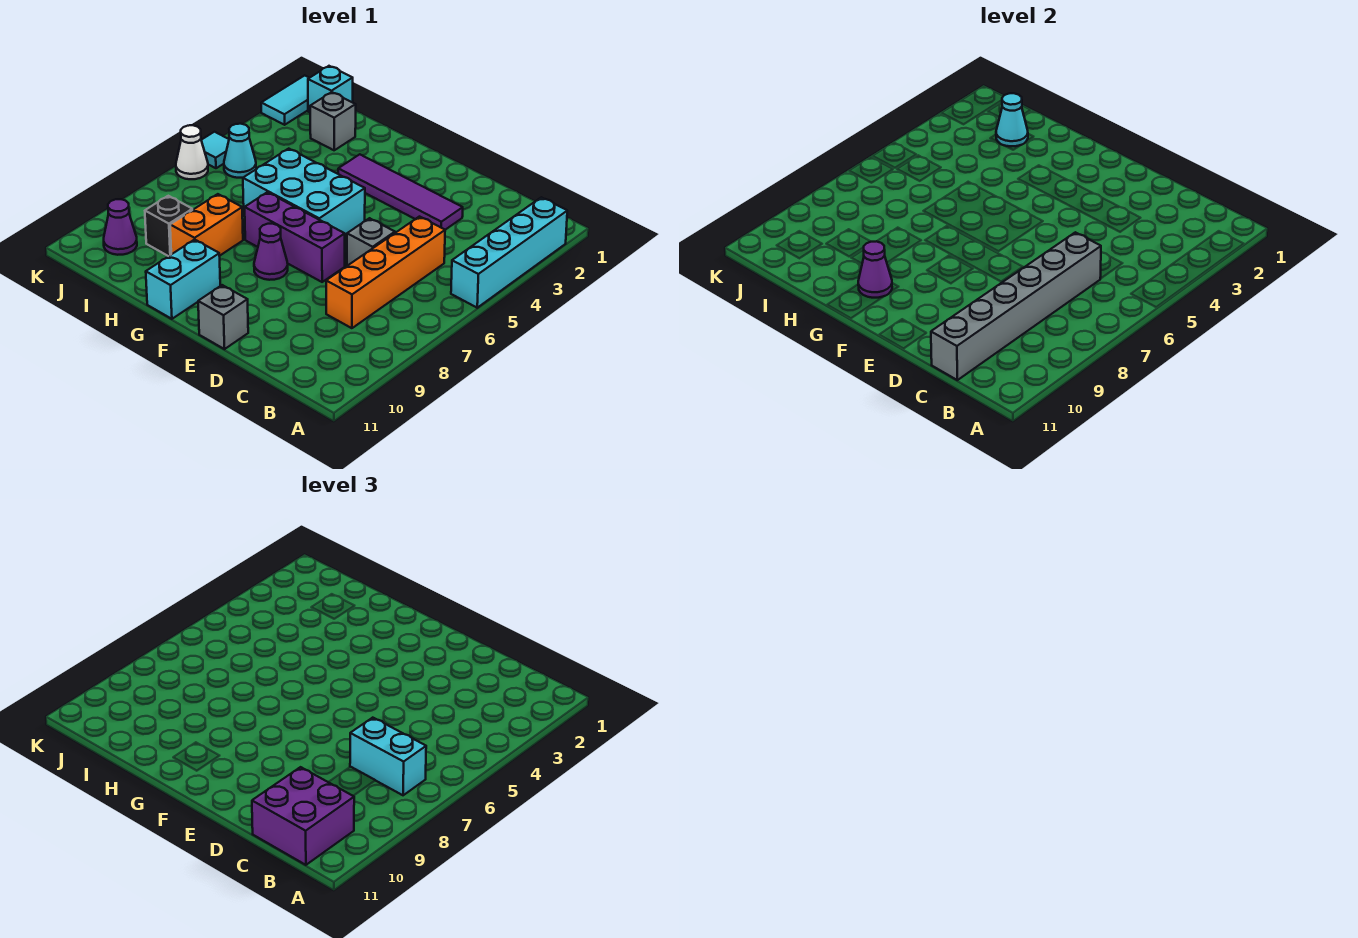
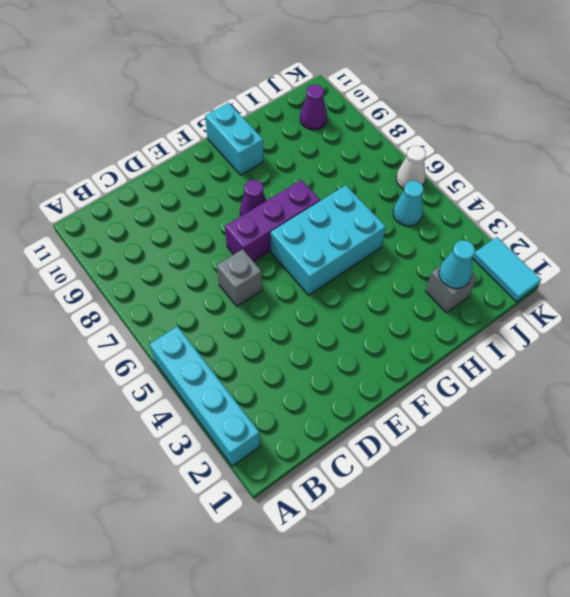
none -> orange 1x4 brick [326,217,445,328]
none -> purple 1x4 tile [338,154,463,230]
none -> grey 1x1 brick [198,285,248,349]

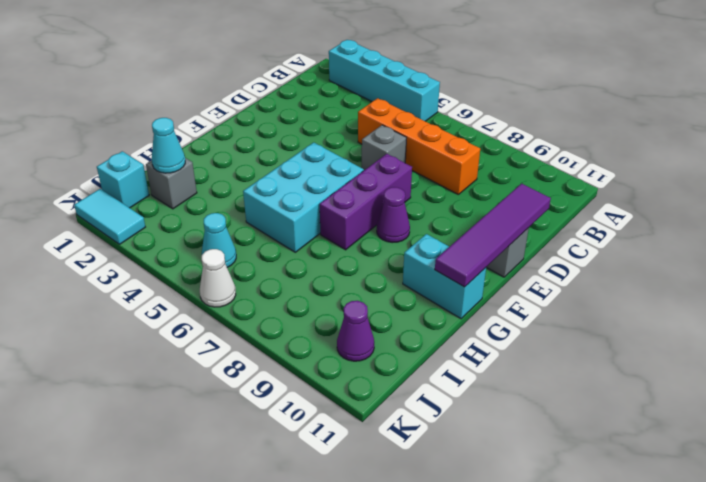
purple 1x4 tile [435,184,551,287] -> purple 1x4 tile moved to [338,154,463,230]
none -> orange 1x2 brick [170,194,243,256]
none -> black 1x1 brick [145,196,192,256]
none -> cyan 1x1 tile [201,132,229,168]

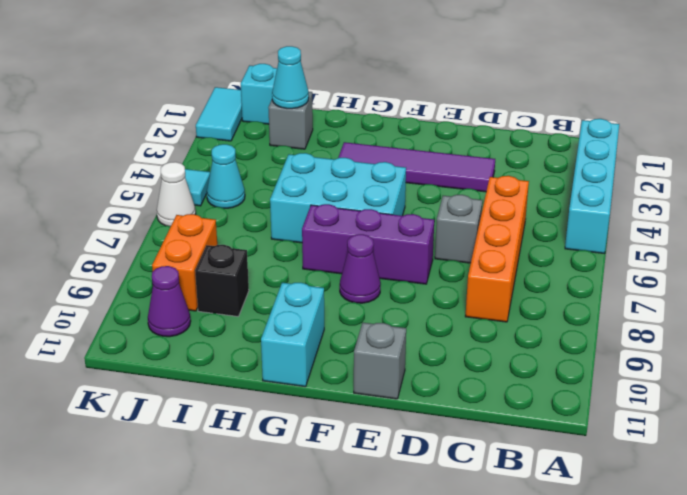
orange 1x2 brick [152,214,217,311] -> orange 1x2 brick moved to [170,194,243,256]
none -> grey 1x6 brick [931,232,1101,380]
none -> purple 1x1 cone [858,241,892,298]
none -> cyan 1x2 brick [350,718,426,795]

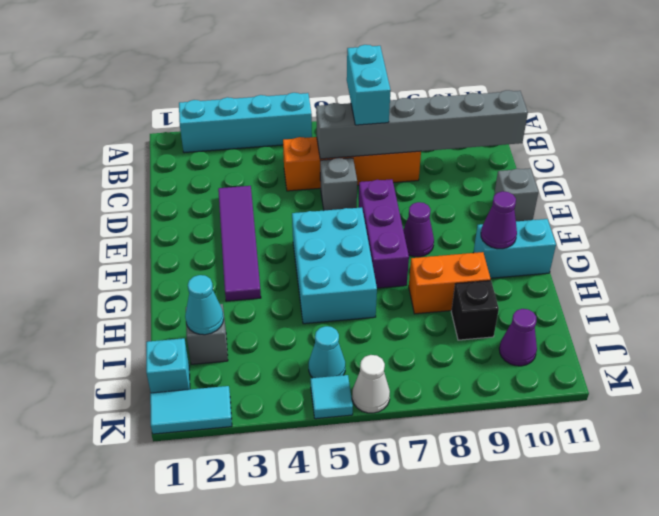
none -> purple 2x2 brick [252,767,354,865]

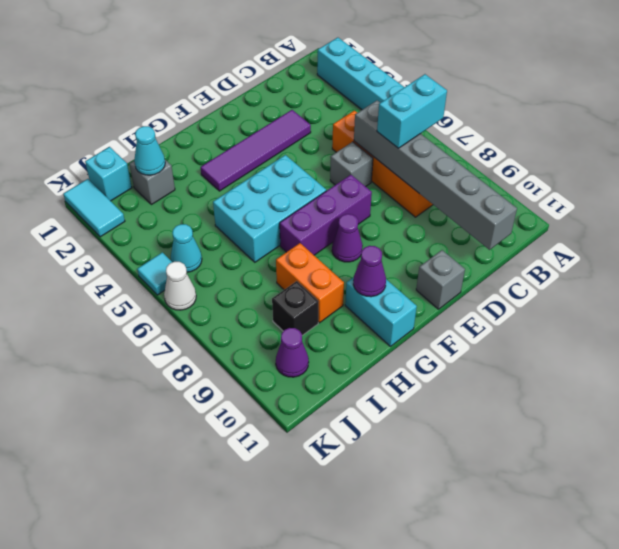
none -> purple 2x2 brick [252,767,354,865]

